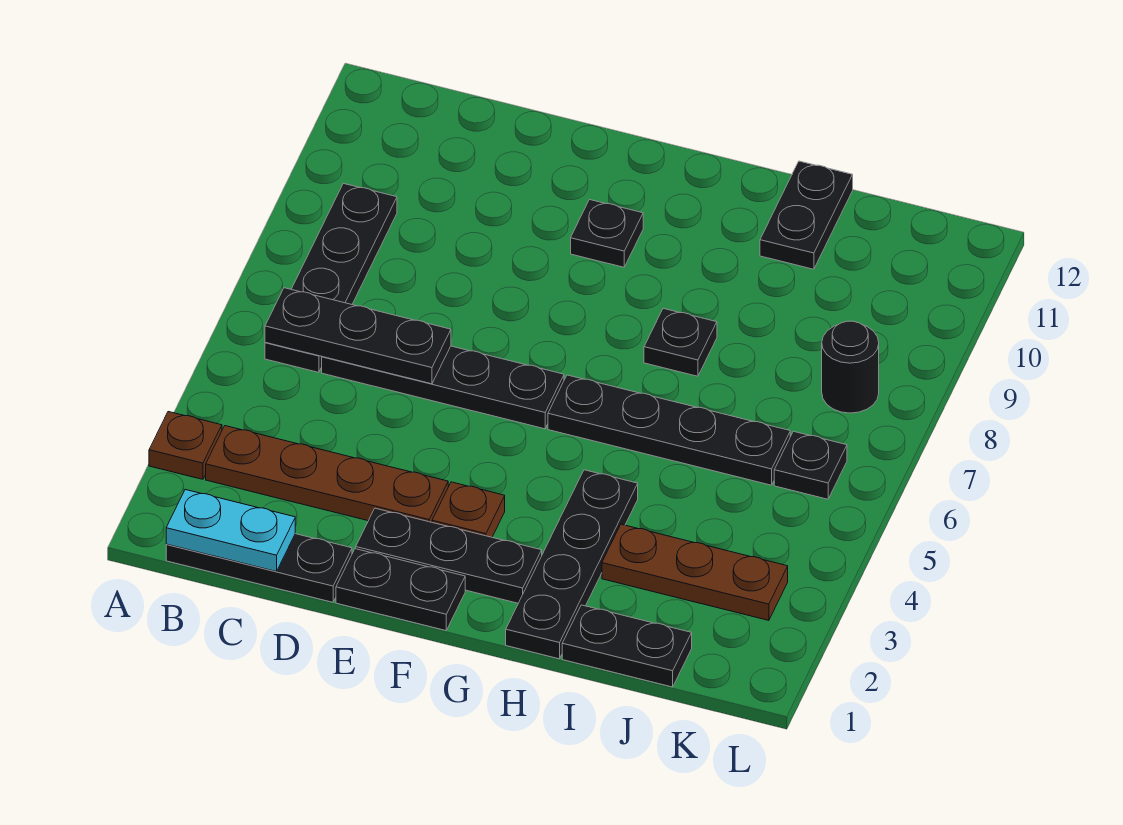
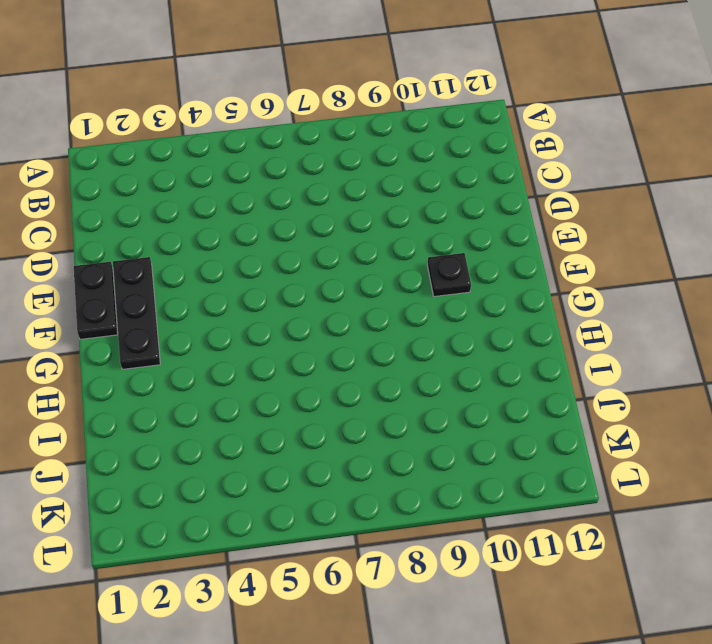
none -> brown 1x1 plate [149,412,222,479]
none -> black 1x3 plate [166,534,352,602]
none -> brown 1x4 plate [206,426,448,522]

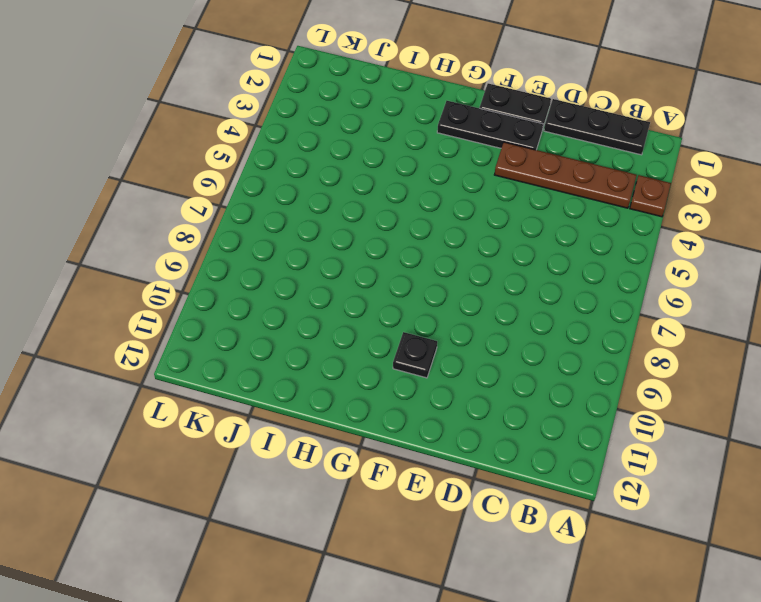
none -> black 1x4 plate [265,183,397,372]
none -> black 1x4 plate [322,346,564,429]
none -> brown 1x1 plate [432,482,505,537]

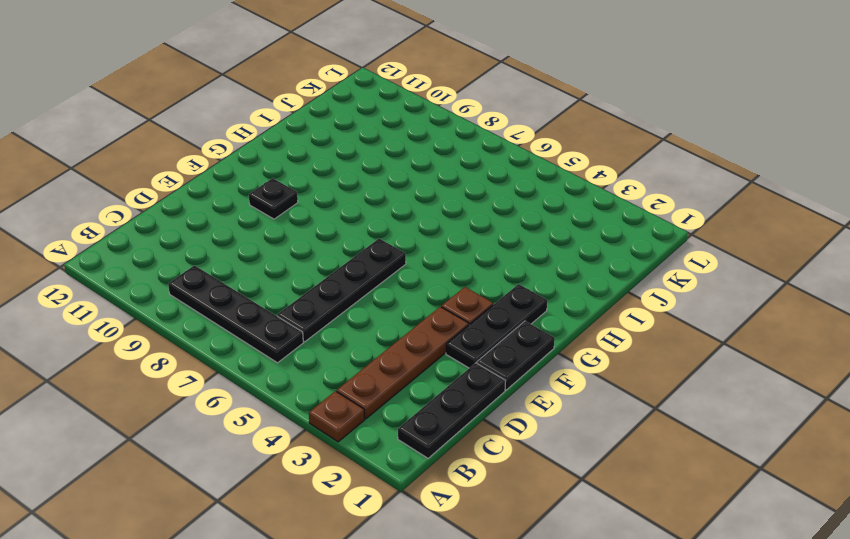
none -> black 1x4 plate [548,375,790,485]
none -> black 1x4 plate [506,470,638,659]
none -> black 1x1 plate [644,308,717,376]

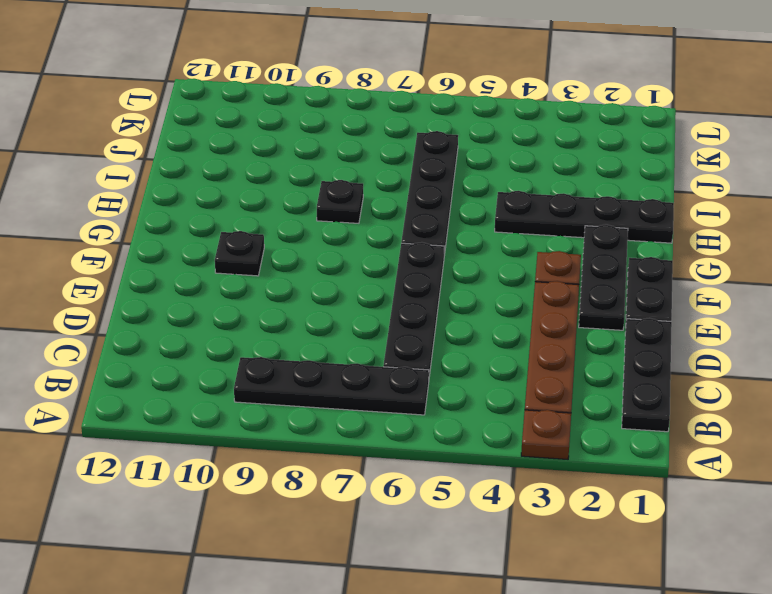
none -> black 1x2 plate [562,605,692,687]
none -> brown 1x3 plate [602,524,788,620]
none -> black 1x2 plate [760,161,853,269]

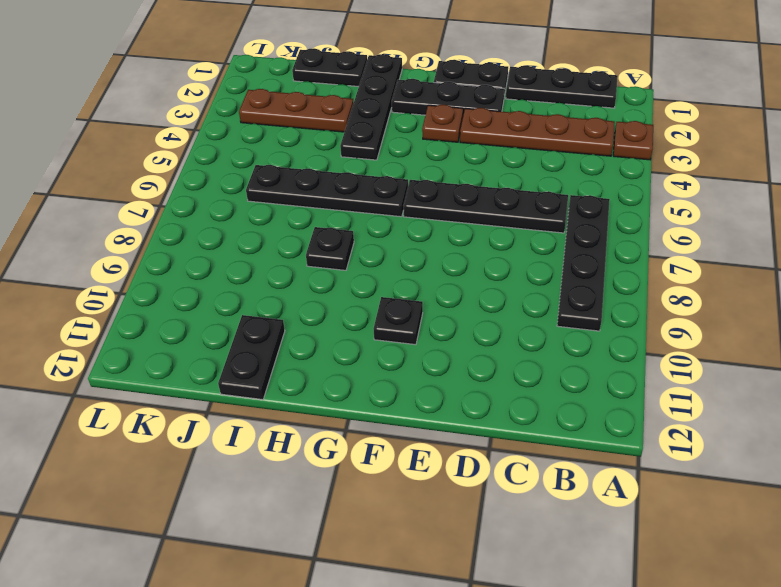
none -> black 1x1 plate [774,431,847,499]
none -> black 1x1 round brick [822,321,879,413]
none -> cyan 1x2 plate [166,490,295,572]

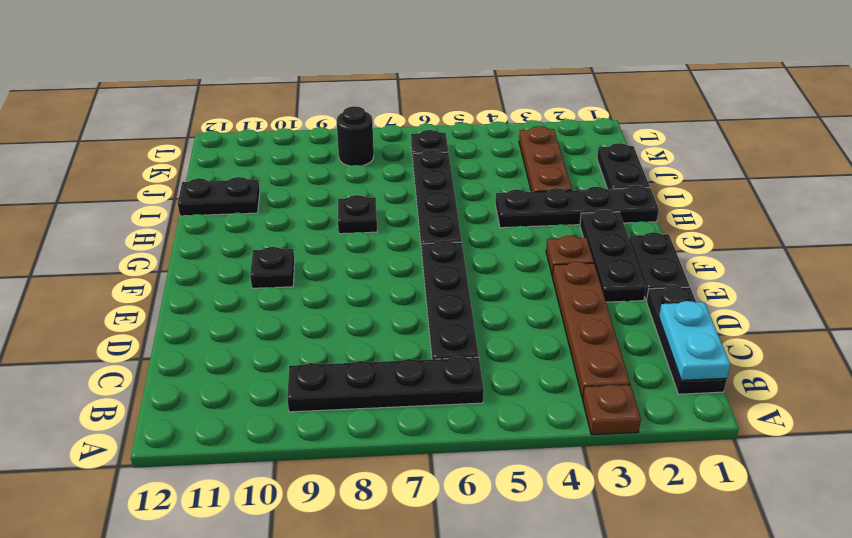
none -> black 1x3 plate [265,288,451,384]

